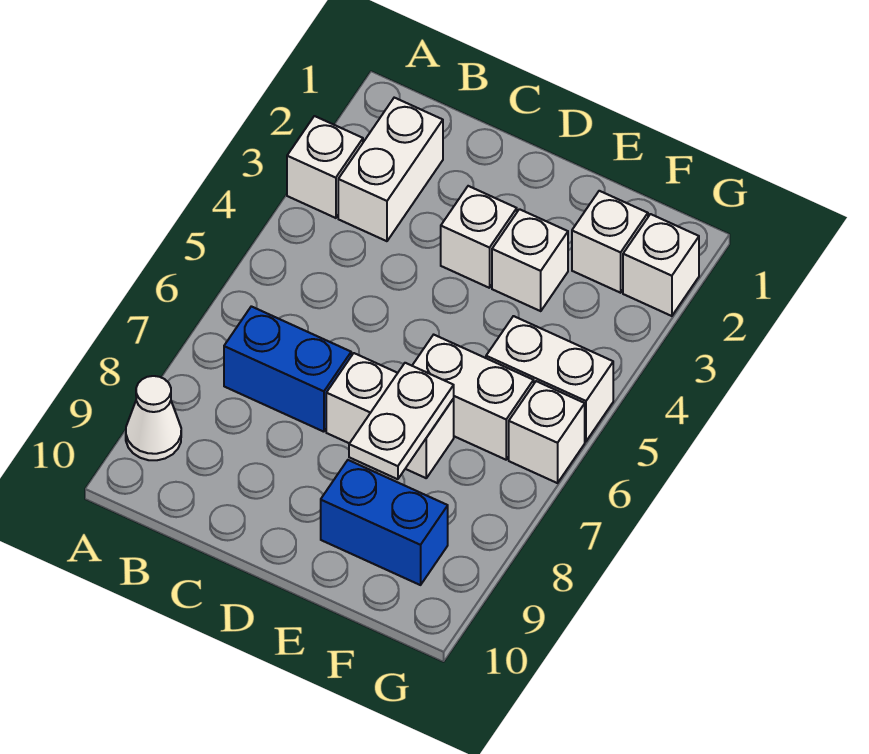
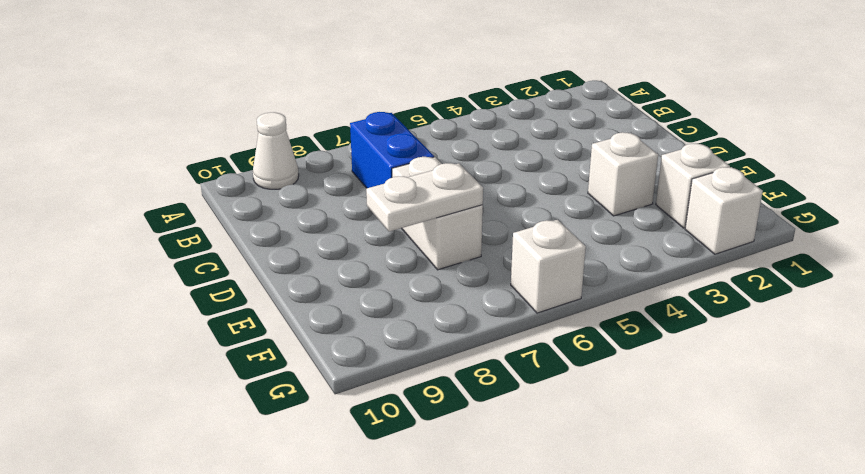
none -> white 1x1 brick [287,116,363,218]
none -> white 1x2 brick [338,98,443,241]
none -> white 1x1 brick [441,186,517,288]

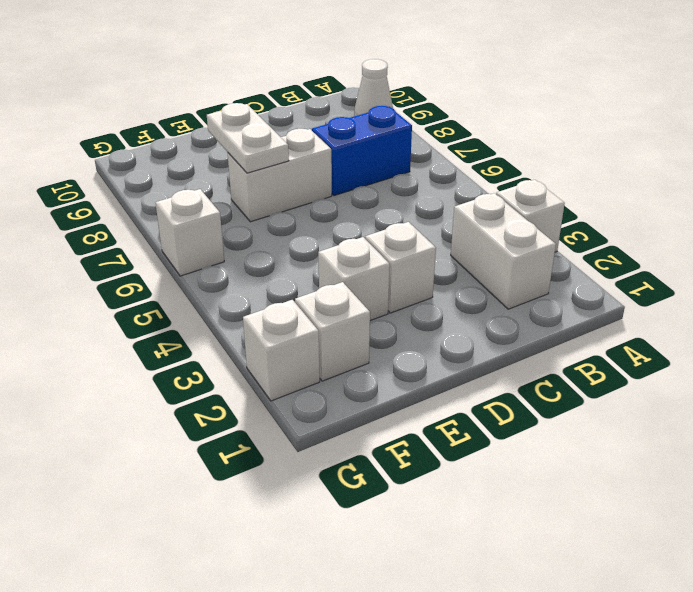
none -> white 1x2 brick [412,335,534,460]
none -> blue 1x2 brick [321,460,448,585]
none -> white 1x2 brick [486,316,613,441]

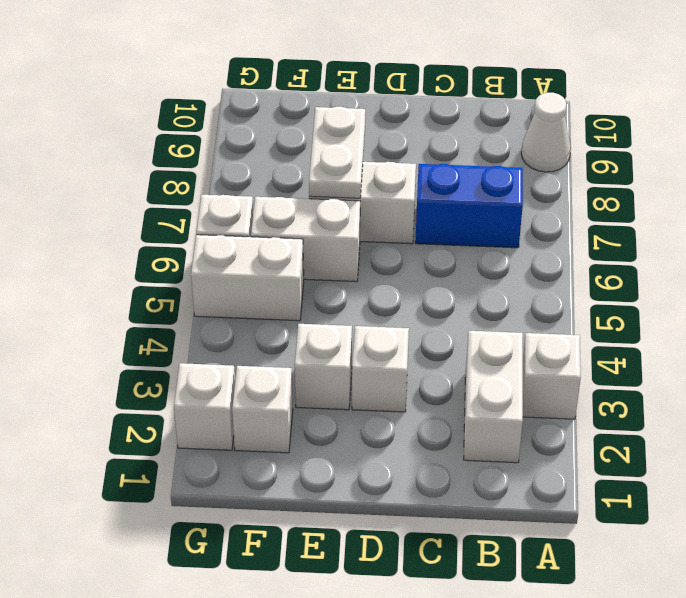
none -> blue 1x2 brick [321,460,448,585]

